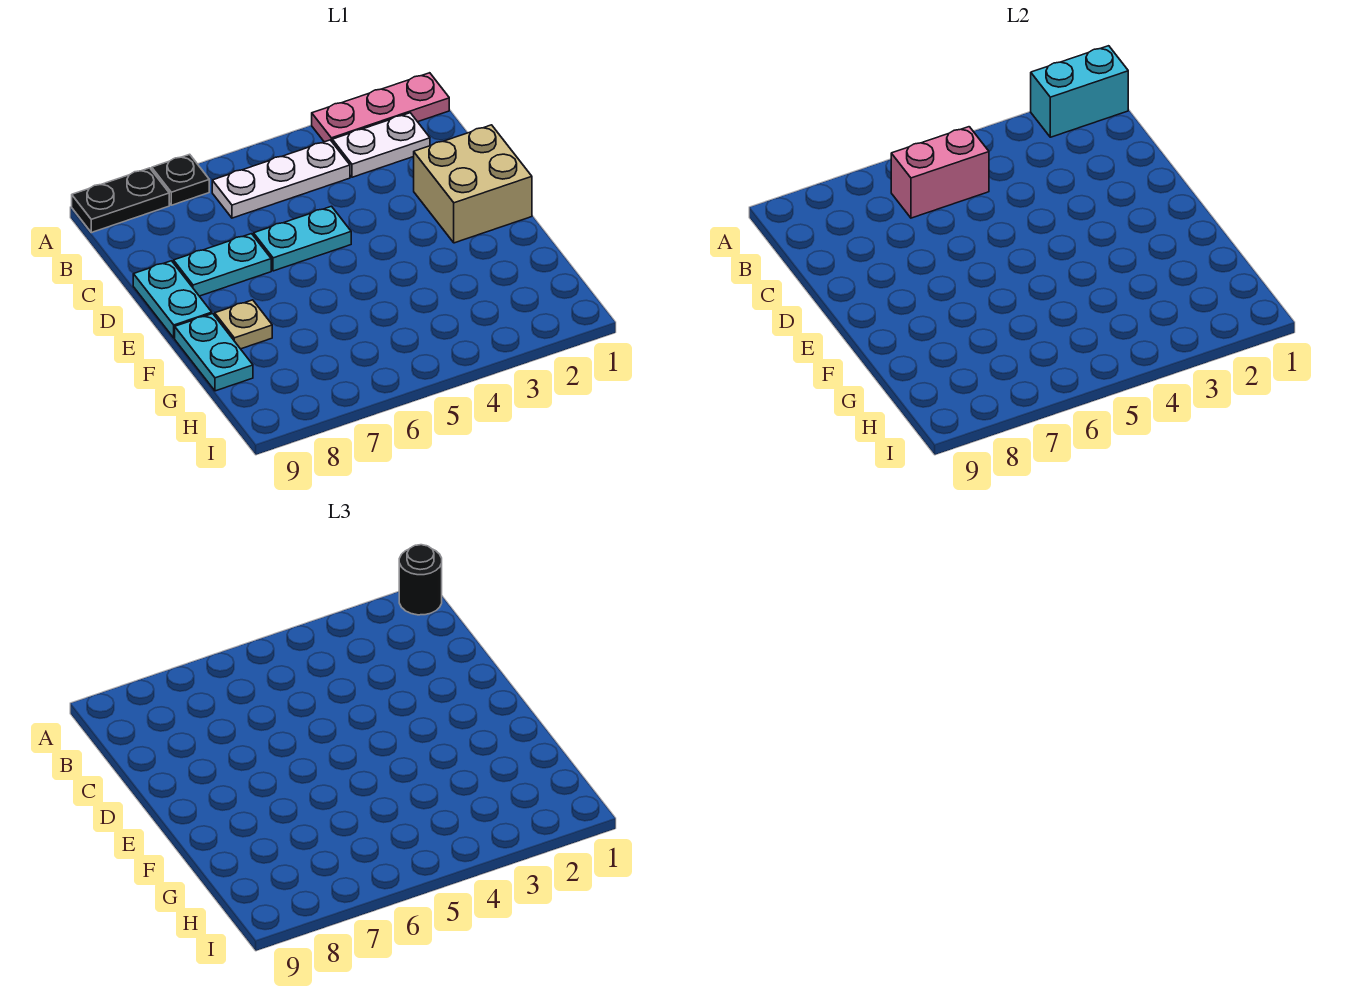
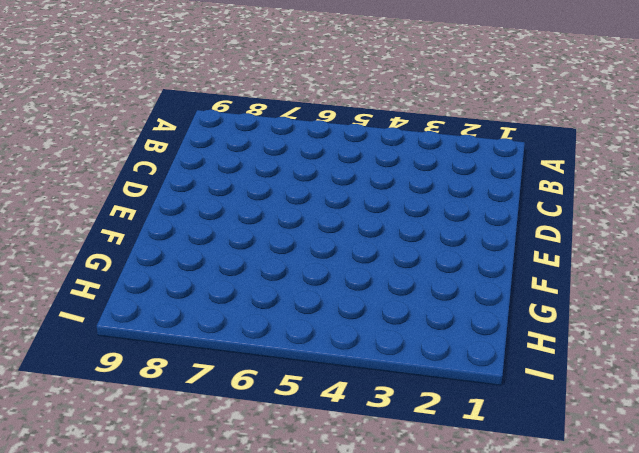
none -> pink 1x3 plate [312,73,449,142]
none -> black 1x1 plate [152,154,209,205]
none -> black 1x2 plate [72,168,169,233]

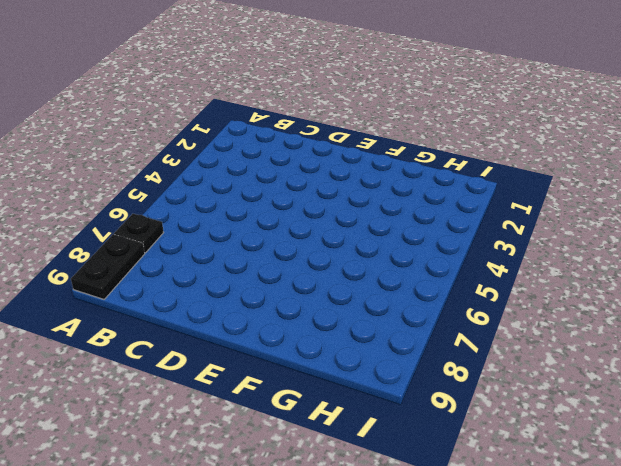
none -> pink 1x3 plate [312,73,449,142]
none -> white 1x2 plate [332,113,430,177]
none -> white 1x3 plate [212,140,350,218]

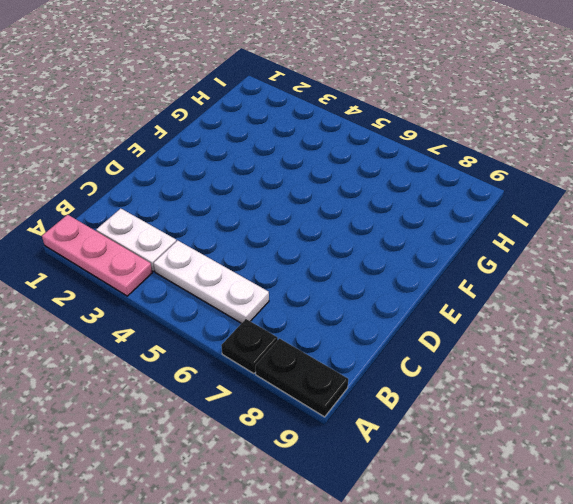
none -> tan 2x2 brick [414,125,532,243]
none -> cyan 1x2 plate [254,206,351,271]
none -> cyan 1x2 plate [174,234,271,296]

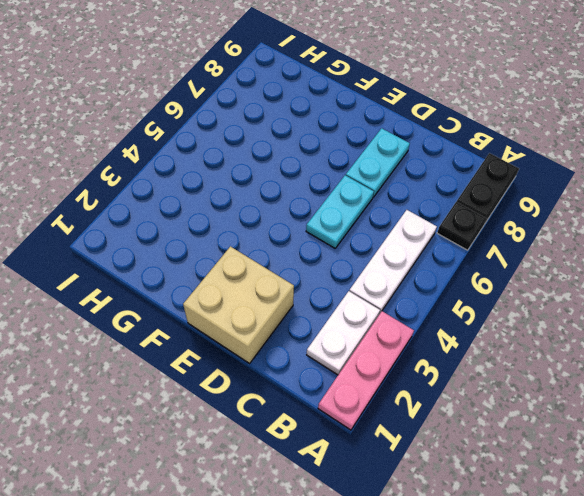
none -> cyan 1x2 plate [133,261,212,338]
none -> tan 1x1 plate [215,300,272,349]
none -> cyan 1x2 plate [175,314,253,391]

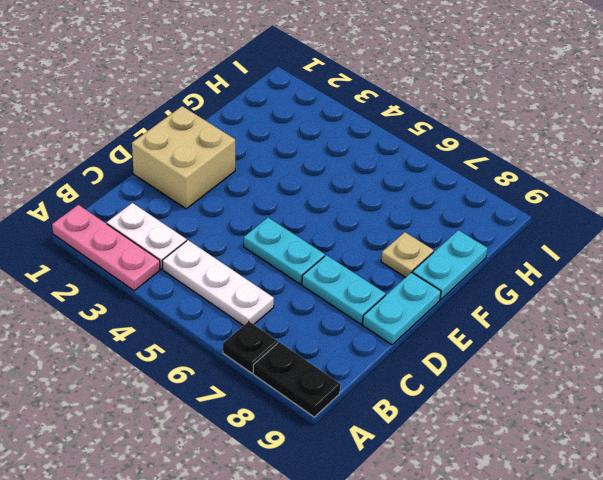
none -> cyan 1x2 brick [1031,46,1128,137]
none -> pink 1x2 brick [891,127,989,218]
none -> black 1x1 round brick [399,545,442,615]

